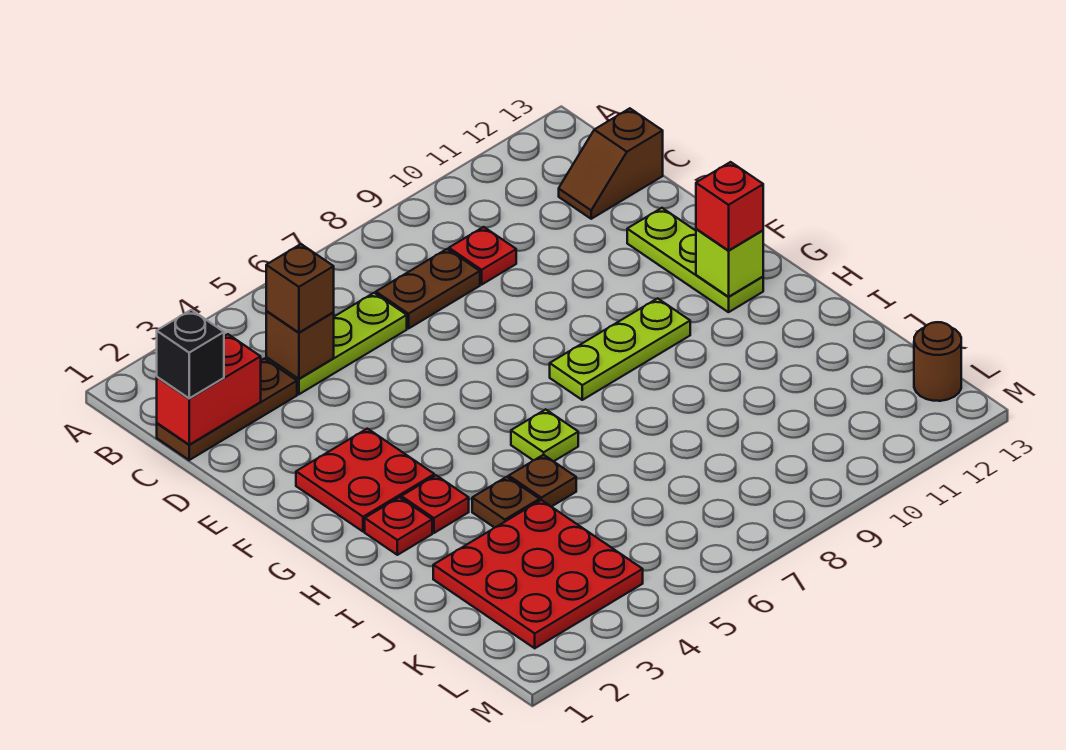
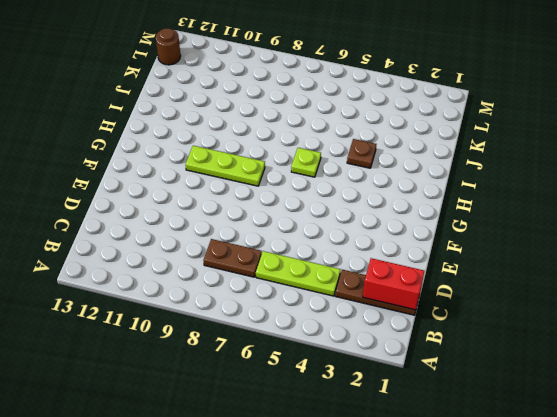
none -> red 1x1 plate [449,227,516,285]
none -> brown 1x2 slope [559,108,663,219]
none -> lime 1x3 plate [627,208,763,312]

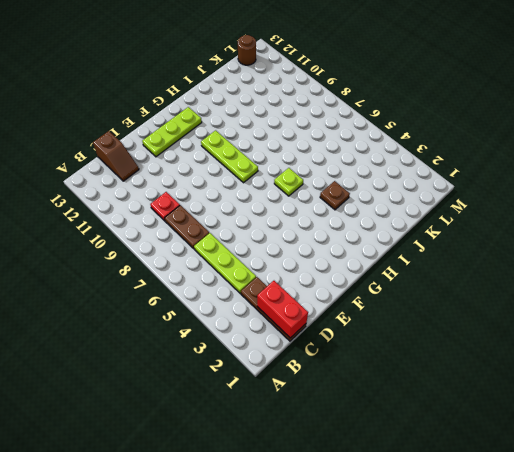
none -> red 2x2 plate [296,429,434,532]
none -> red 1x1 plate [365,497,432,555]
none -> red 1x1 plate [401,475,469,533]

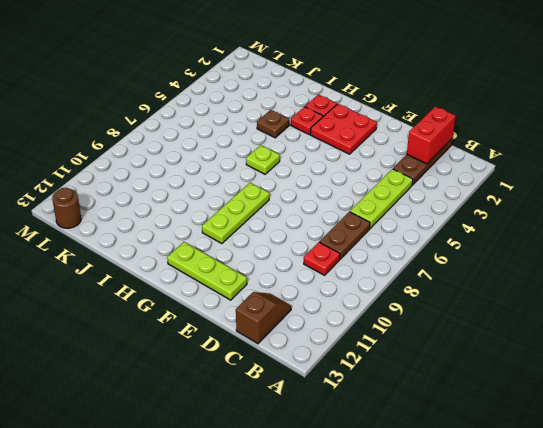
none -> brown 1x1 plate [508,455,576,507]
none -> red 3x3 plate [433,500,643,648]
none -> brown 1x1 brick [266,311,334,379]

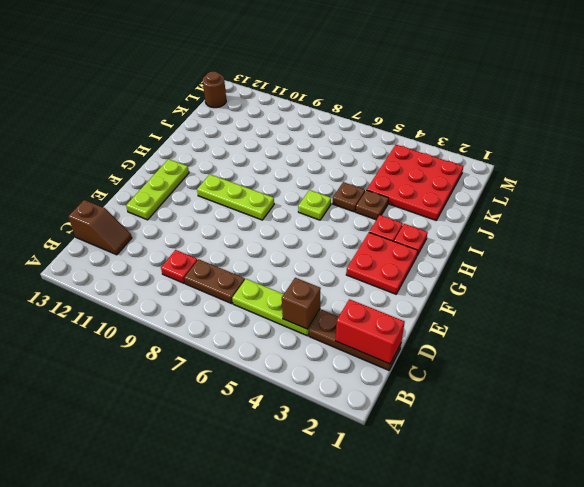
none -> lime 1x1 brick [696,229,763,297]
none -> black 1x1 brick [157,310,224,398]
none -> brown 1x1 brick [266,244,334,333]

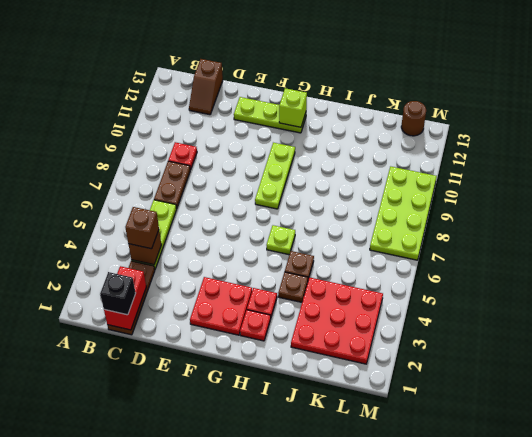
lime 2x4 plate [370,166,437,260] -> none
none -> red 1x1 brick [696,162,763,251]

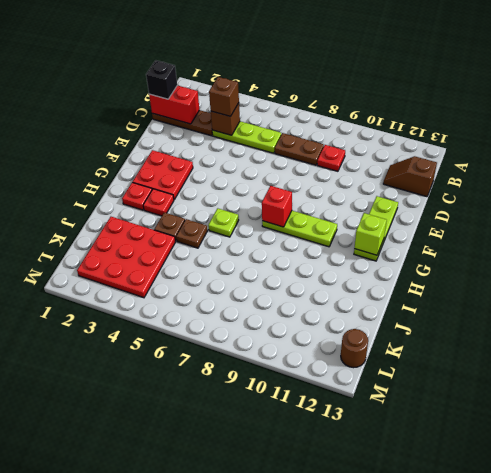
red 1x1 brick [262,186,292,227] -> red 1x1 brick moved to [696,162,763,251]

